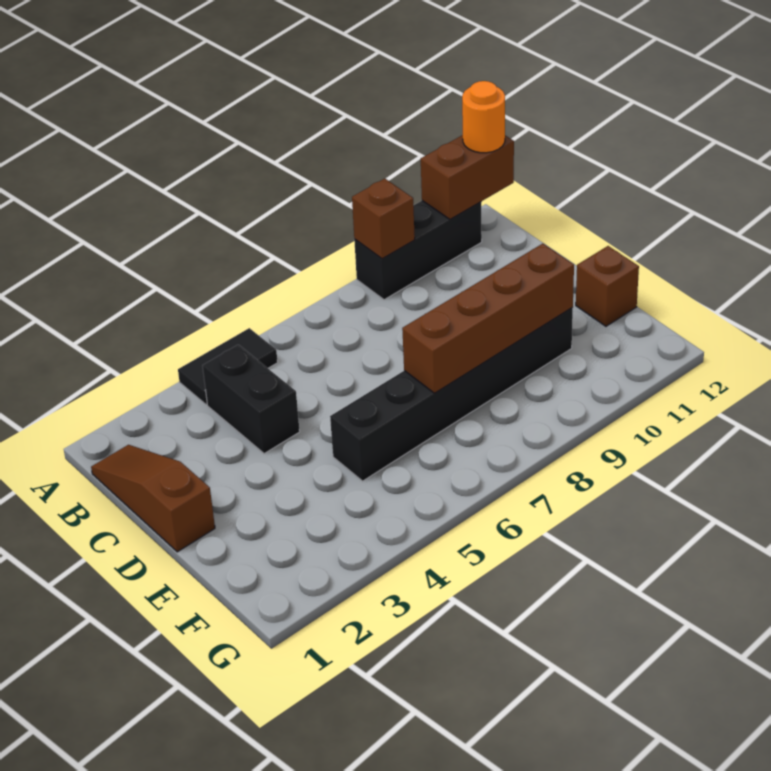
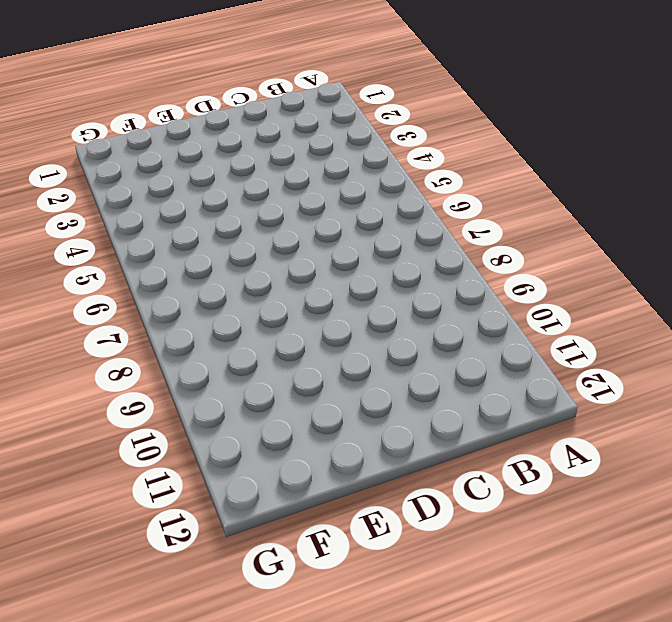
none -> black 1x2 tile [178,328,278,405]
none -> black 1x3 brick [354,201,482,300]

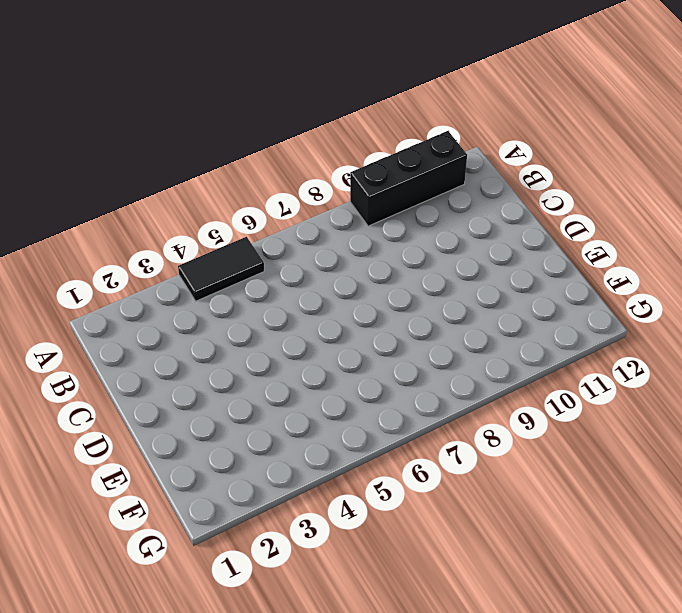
none -> brown 1x3 slope [91,445,215,552]
none -> black 1x2 brick [203,345,300,454]

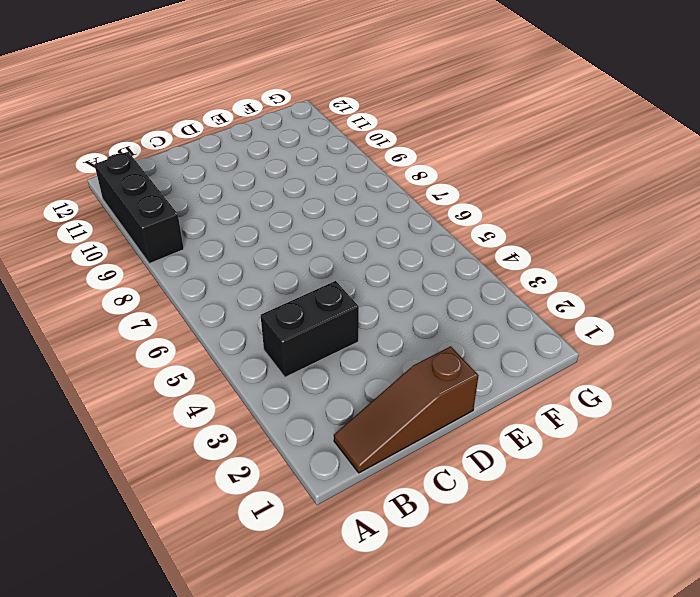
none -> black 1x2 tile [178,328,278,405]
none -> black 1x6 brick [330,307,573,481]

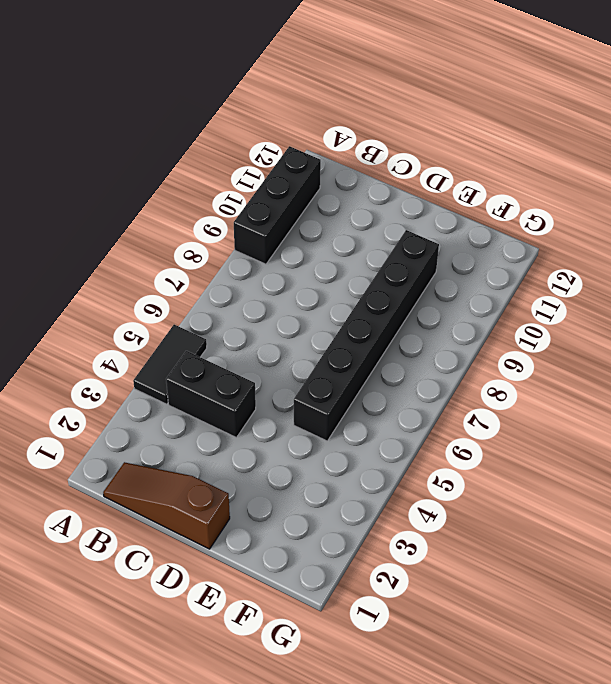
none -> brown 1x1 brick [576,246,639,326]
none -> brown 1x1 brick [352,179,415,259]

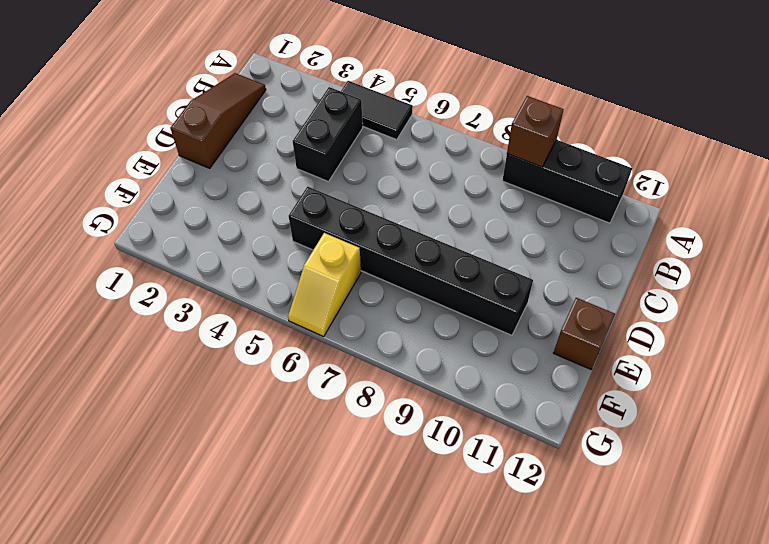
yellow 1x2 slope [288,233,361,337] -> none
none -> brown 1x2 brick [421,135,514,219]
none -> brown 1x4 brick [402,244,574,393]

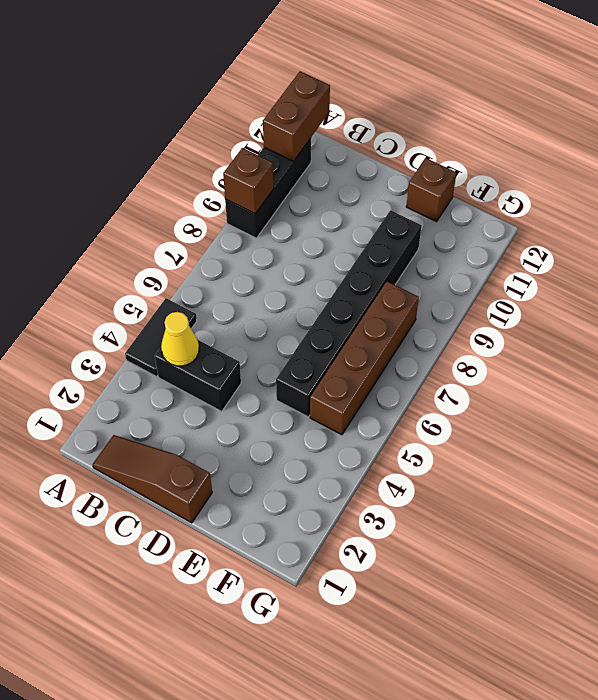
yellow 1x1 cone [161,312,199,366] -> none
brown 1x4 brick [310,281,419,435] -> brown 1x4 brick moved to [402,244,574,393]
none -> orange 1x1 round brick [462,81,505,153]

